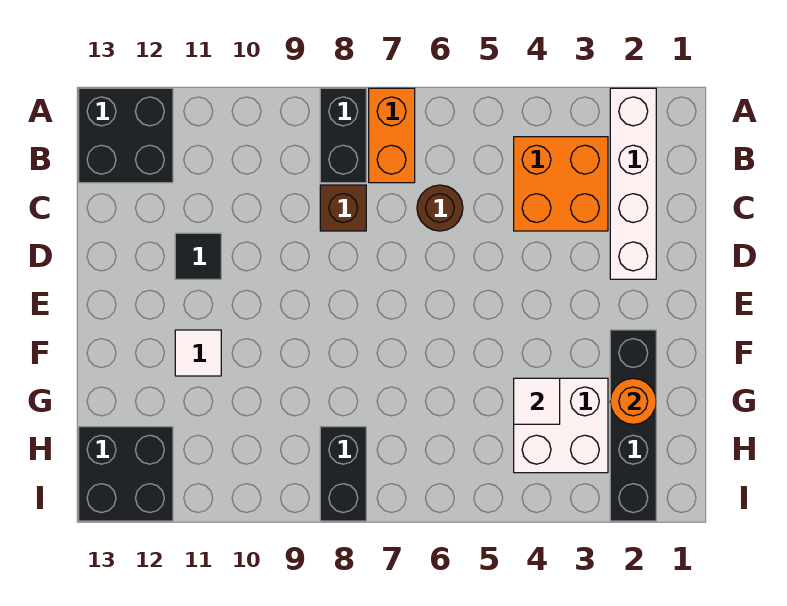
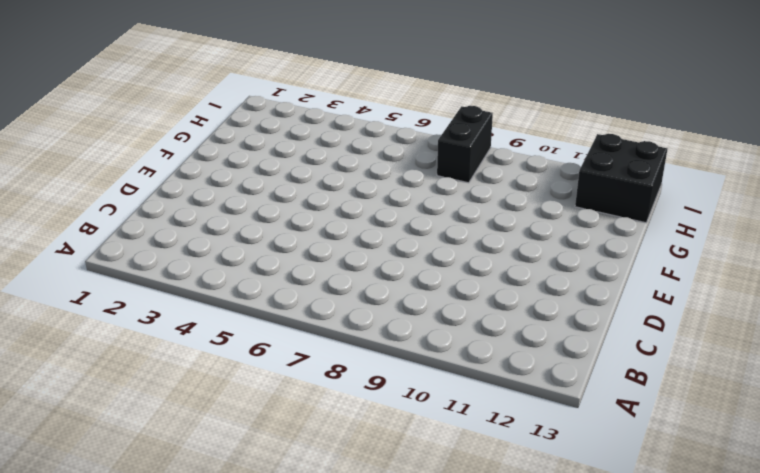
none -> white 1x4 brick [610,88,656,279]
none -> orange 1x2 brick [369,88,415,183]
none -> black 1x2 brick [320,88,366,183]

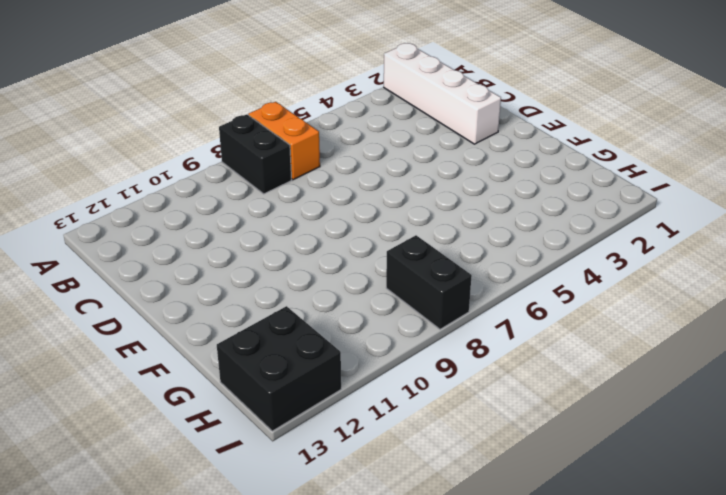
none -> black 2x2 brick [79,88,173,183]
none -> orange 2x2 brick [514,137,608,231]
none -> brown 1x1 round brick [417,185,463,231]

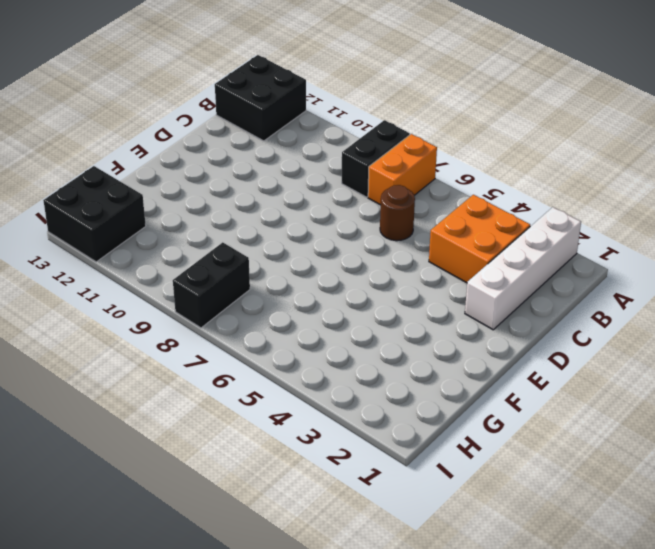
none -> brown 1x1 brick [320,185,366,231]
none -> black 1x1 tile [175,233,221,279]
none -> black 1x4 brick [610,330,656,521]

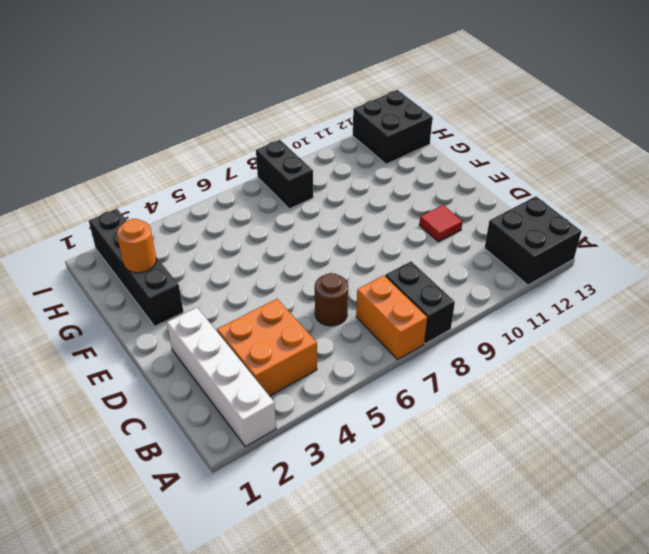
red 1x1 tile [419,205,463,242] -> black 1x1 tile [175,233,221,279]
none -> brown 1x1 brick [320,185,366,231]
none -> white 1x1 tile [175,330,221,376]
none -> white 2x2 brick [514,378,608,473]

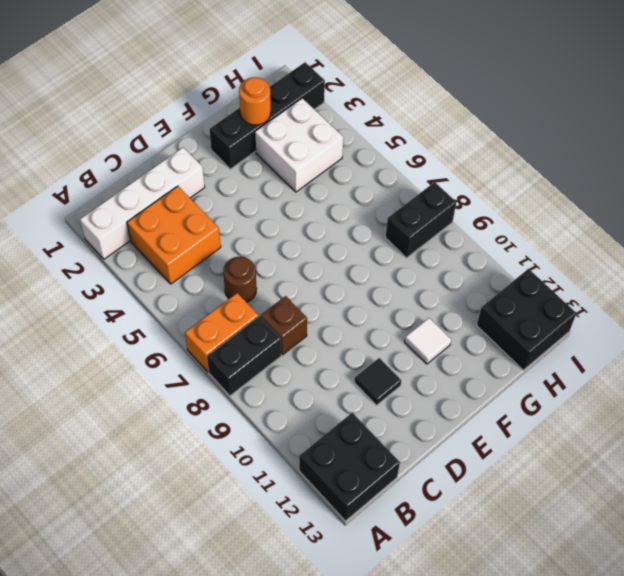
none -> white 1x1 tile [514,378,560,424]

